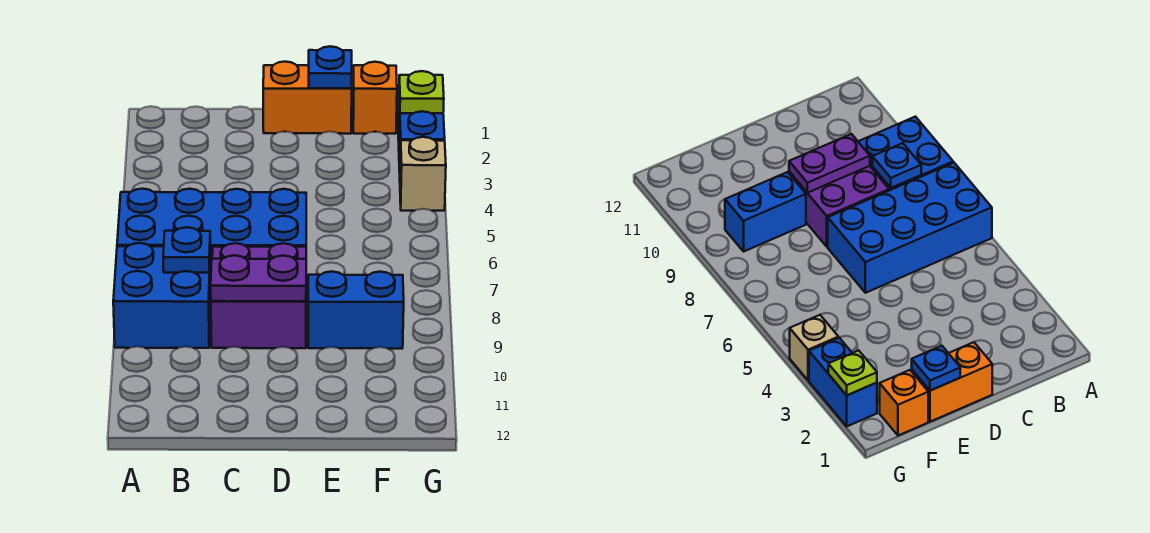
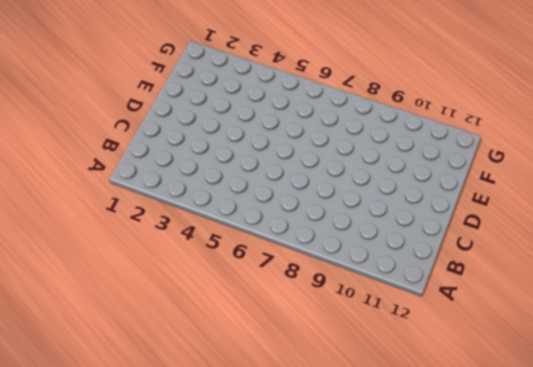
none -> blue 2x4 brick [117,189,306,262]
none -> blue 2x2 brick [113,243,211,348]
none -> purple 2x2 brick [211,243,306,348]

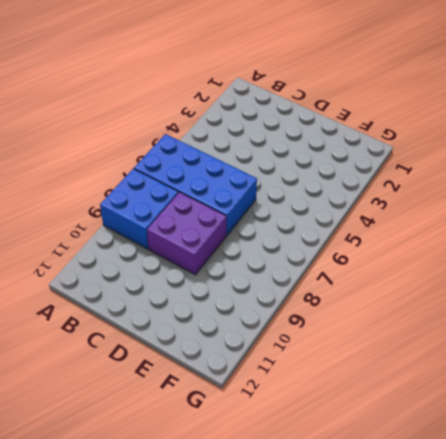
none -> orange 1x2 brick [263,62,352,134]
none -> blue 1x2 brick [308,271,404,349]
none -> orange 1x1 brick [353,62,397,134]

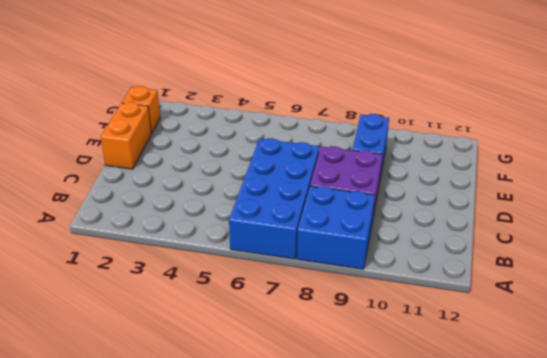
none -> blue 1x2 brick [398,100,445,172]
none -> tan 1x1 brick [400,137,446,211]
none -> blue 1x1 plate [163,227,210,273]

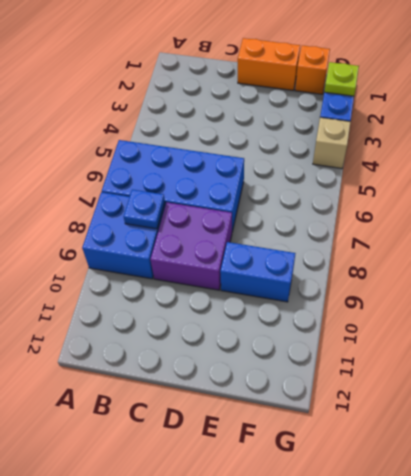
none -> purple 1x2 plate [211,255,306,301]
none -> blue 1x1 plate [309,46,352,88]

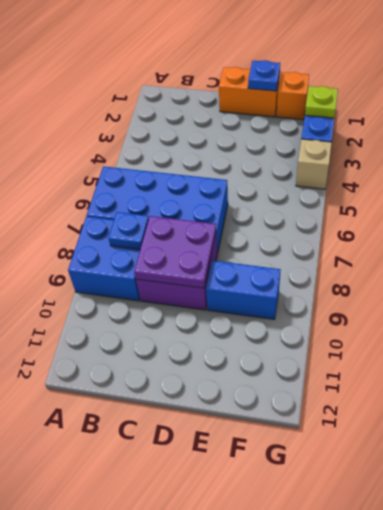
purple 2x2 plate [134,216,216,288] -> purple 1x2 plate [211,255,306,301]

